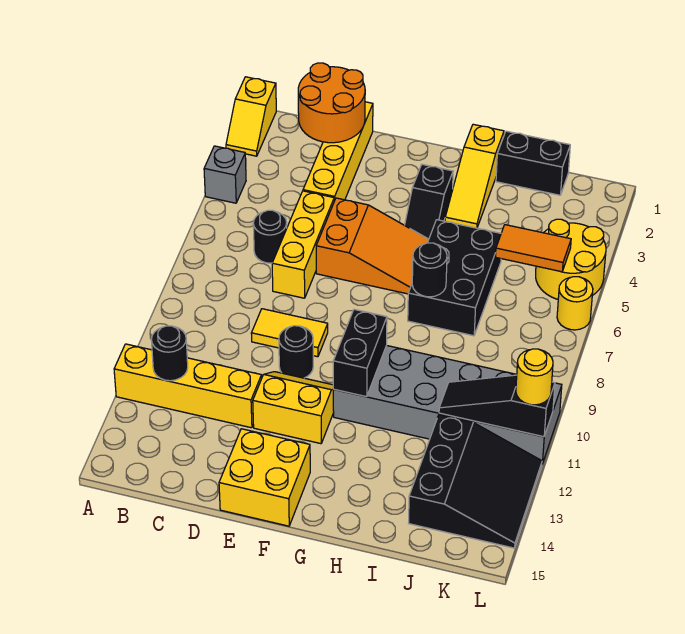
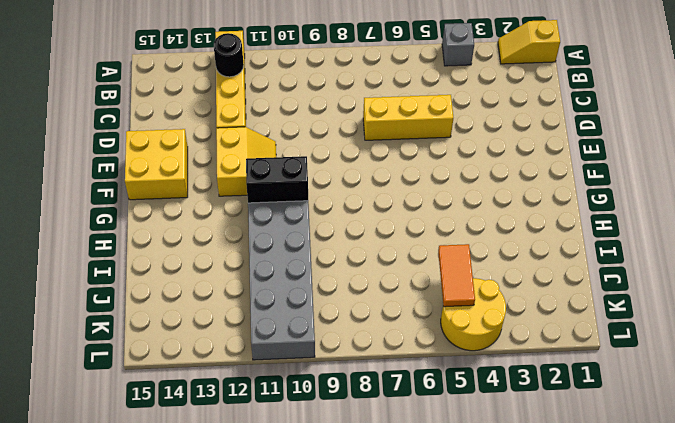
none -> black 1x1 round brick [253,210,287,263]
none -> yellow 1x4 brick [303,102,373,201]
none -> yellow 1x2 tile [251,309,328,357]

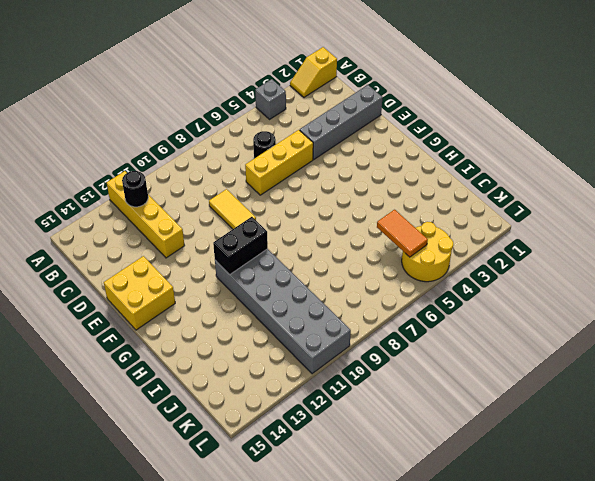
grey 1x4 brick [300,85,383,159] -> yellow 1x4 brick [303,102,373,201]
none -> orange 2x3 slope [316,198,429,294]
none -> black 1x1 round brick [279,326,313,378]
none -> yellow 2x2 slope [253,372,334,444]

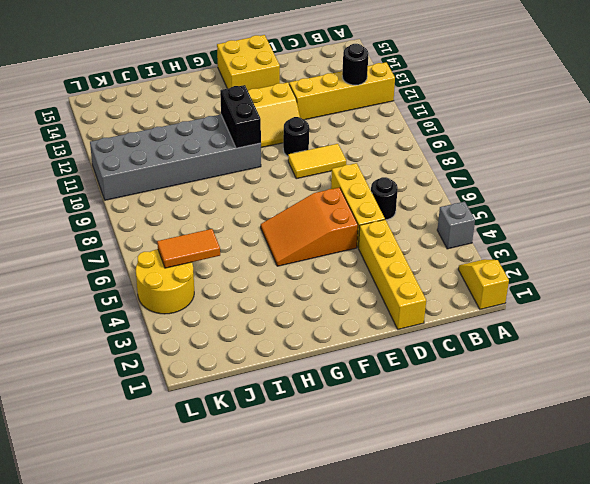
none -> black 1x2 slope [405,164,453,239]
none -> yellow 1x3 slope [445,124,504,228]
none -> black 2x3 brick [408,220,501,336]

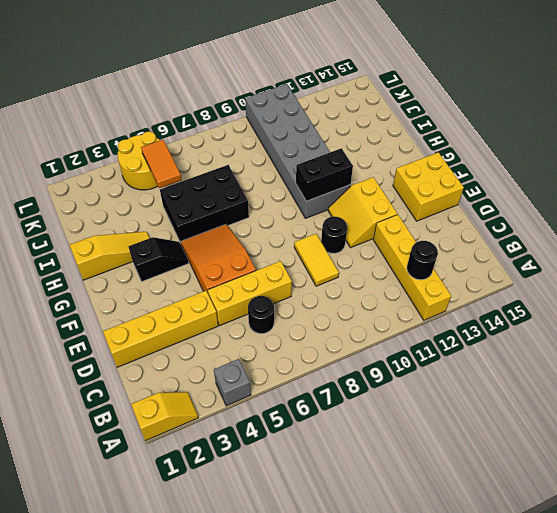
none -> black 1x2 brick [496,131,570,195]
none -> black 3x3 slope [409,415,542,548]
none -> yellow 1x1 round brick [557,277,593,330]

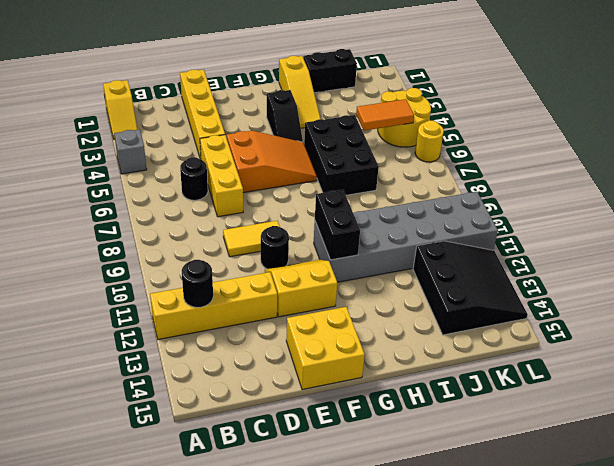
none -> orange 2x2 round brick [298,63,365,143]
none -> black 1x1 round brick [412,243,447,297]
none -> black 1x3 slope [439,375,555,437]

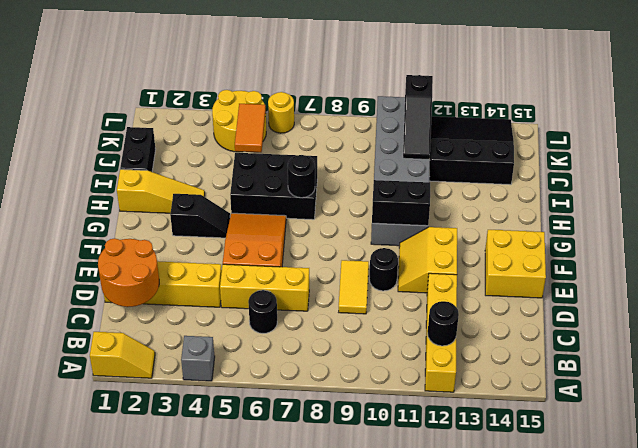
none -> yellow 1x1 round brick [516,349,553,405]

